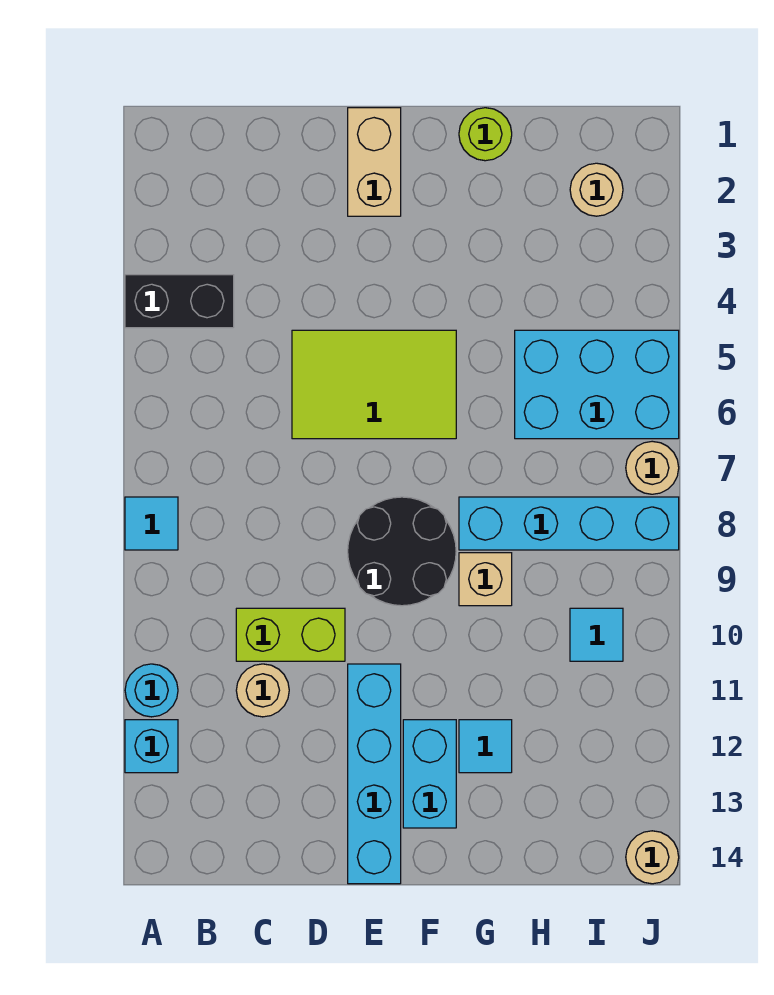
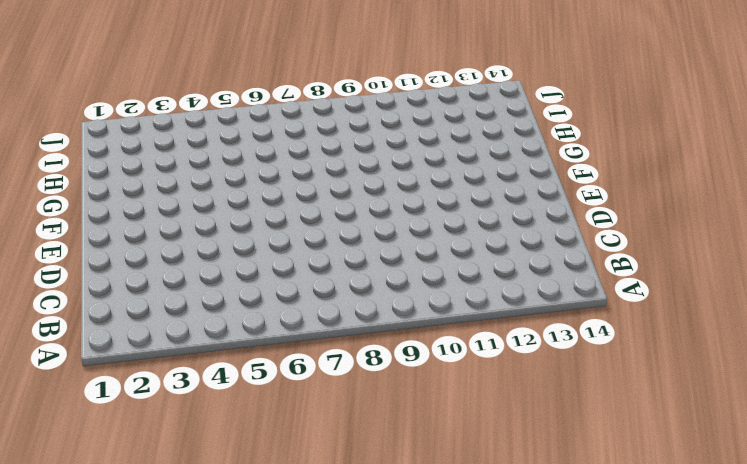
none -> black 1x2 brick [125,275,234,328]
none -> cyan 1x1 tile [125,497,178,550]
none -> cyan 1x1 round brick [125,664,178,717]

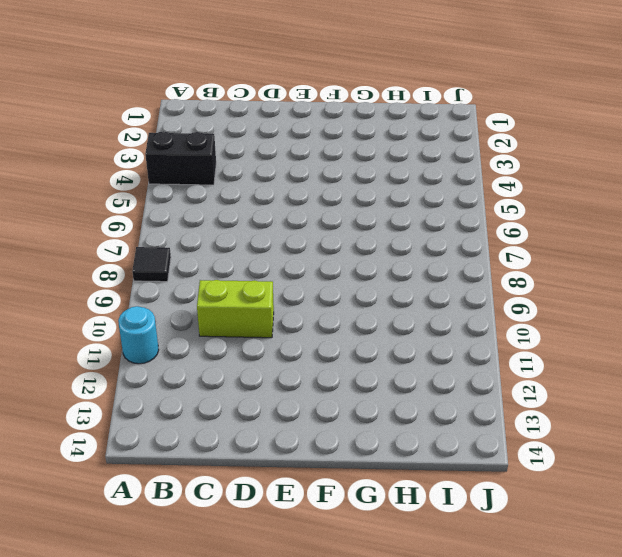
black 1x1 tile [132,247,171,282] -> cyan 1x1 tile [125,497,178,550]
none -> cyan 1x1 brick [125,720,178,773]
none -> tan 1x1 round brick [236,664,289,717]
none -> lime 2x3 tile [292,330,456,439]

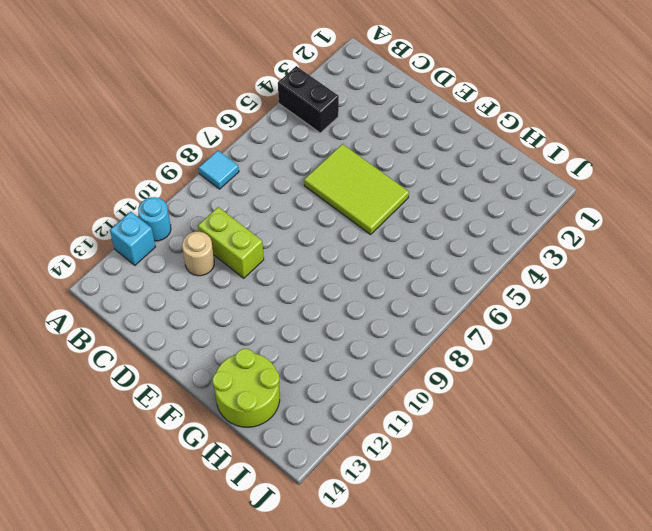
lime 2x2 round brick [213,349,280,427] -> none
none -> tan 1x2 brick [348,108,401,216]
none -> black 2x2 round brick [348,497,456,606]
none -> cyan 1x4 brick [348,664,401,884]

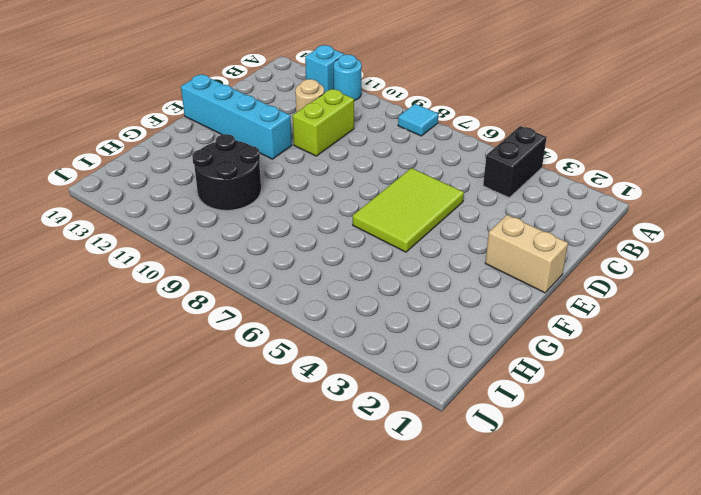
black 2x2 round brick [192,134,261,210] -> black 2x2 round brick moved to [348,497,456,606]
none -> cyan 1x2 brick [403,720,456,828]
none -> lime 1x1 round brick [459,108,512,161]
none -> cyan 1x4 brick [459,497,679,550]

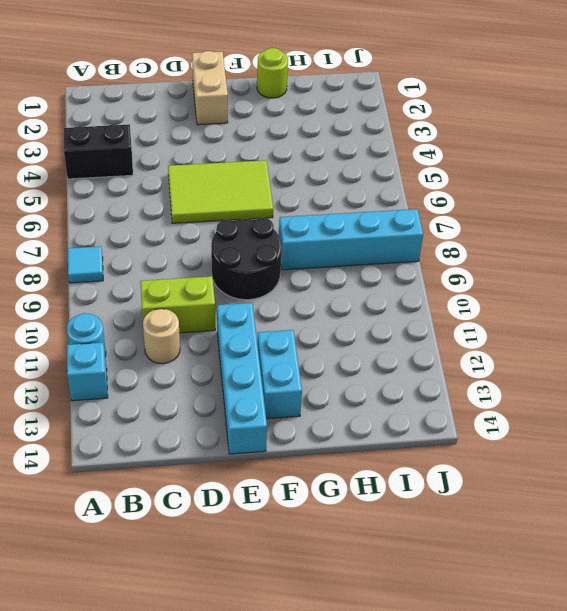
none -> tan 1x1 brick [459,553,512,606]
none -> cyan 1x1 tile [459,720,512,773]
none -> cyan 2x3 brick [515,330,679,439]

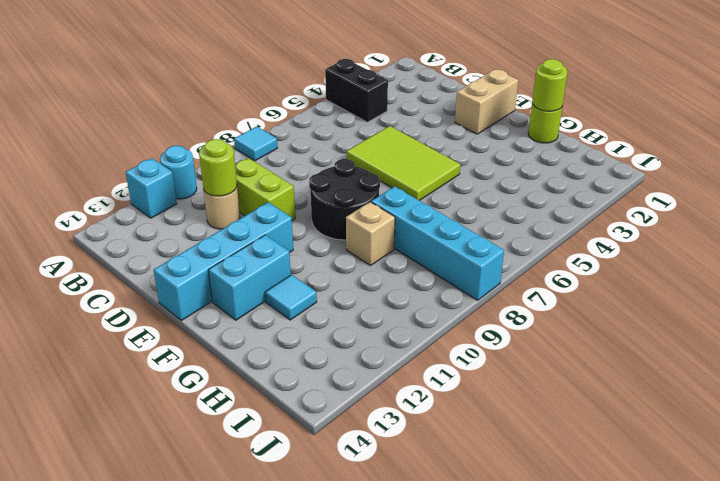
lime 1x1 round brick [199,139,237,196] -> none
lime 1x1 round brick [532,59,568,111] -> none
none -> cyan 2x3 brick [515,330,679,439]
none -> tan 1x1 round brick [570,163,623,216]
none -> cyan 1x1 tile [570,608,623,661]

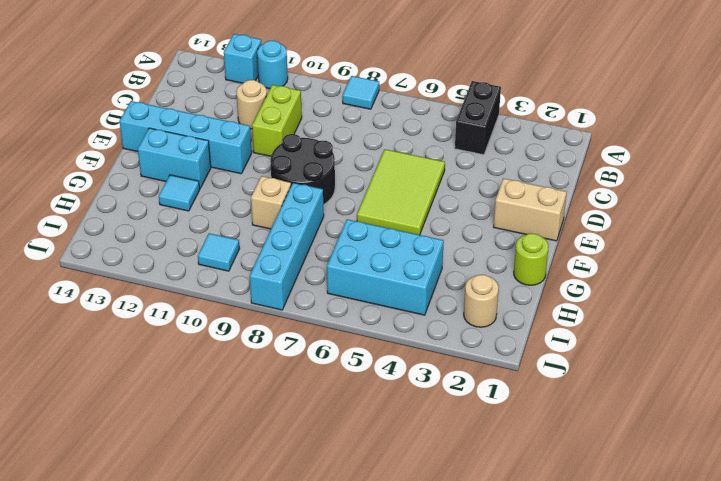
cyan 2x3 brick [327,219,444,315] -> cyan 2x3 brick turned to [515,330,679,439]
none -> tan 1x1 round brick [626,441,679,494]
none -> tan 1x1 round brick [626,831,679,884]

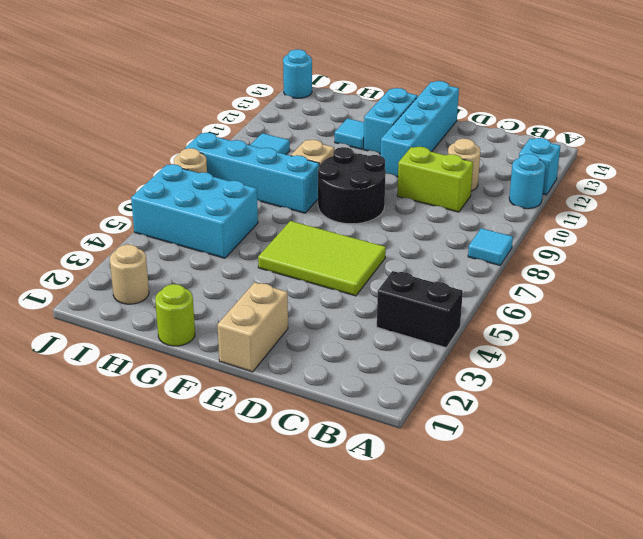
cyan 1x1 round brick [283,49,312,98] -> tan 1x1 round brick [626,831,679,884]

